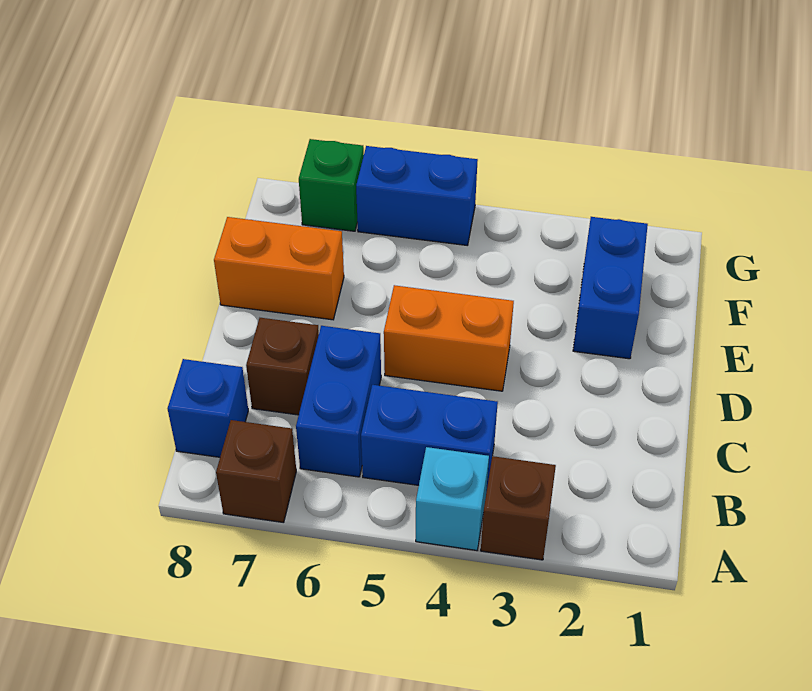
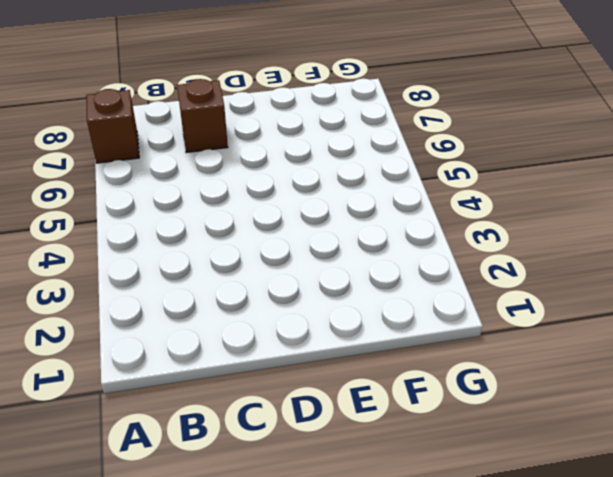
none -> brown 1x1 brick [481,456,556,560]
none -> cyan 1x1 brick [416,447,489,550]
none -> blue 1x2 brick [361,385,498,492]

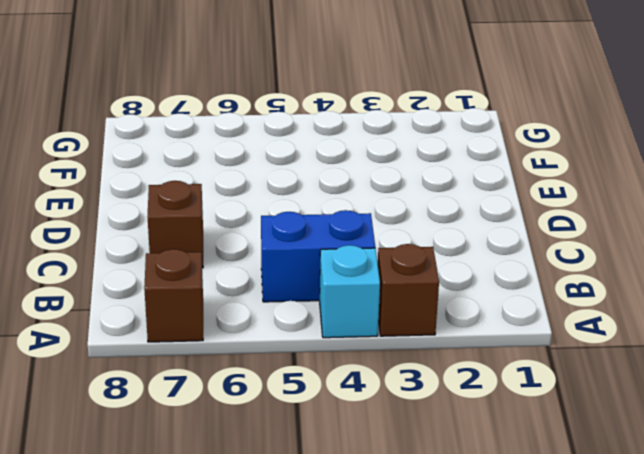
none -> blue 1x2 brick [296,326,381,477]
none -> blue 1x1 brick [168,359,248,457]
none -> orange 1x2 brick [384,285,514,391]

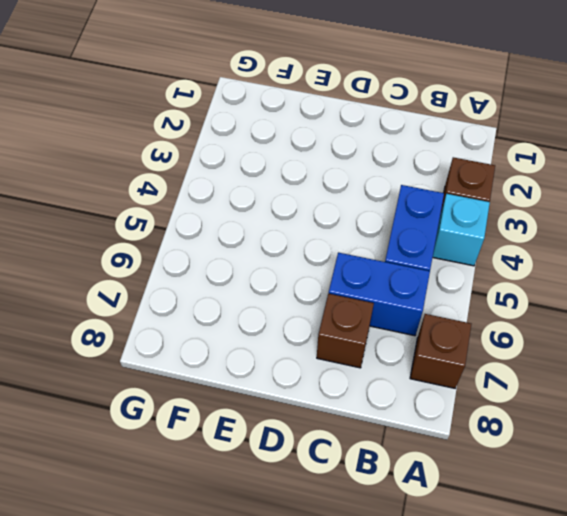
none -> blue 1x1 brick [168,359,248,457]
none -> orange 1x2 brick [384,285,514,391]
none -> blue 1x2 brick [573,217,648,359]

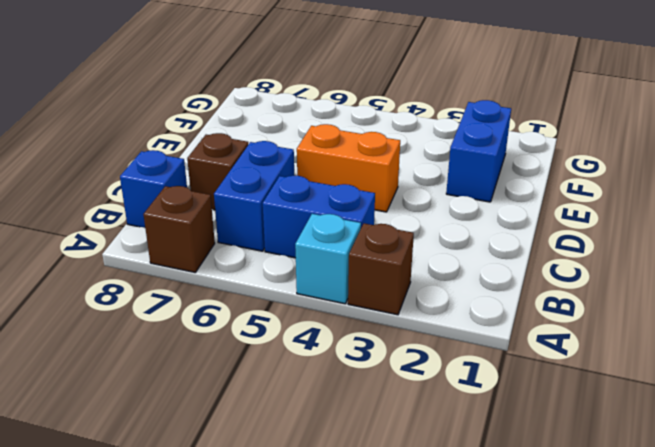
none -> orange 1x2 brick [214,217,344,320]
none -> blue 1x2 brick [356,146,478,245]
none -> green 1x1 brick [299,139,364,231]

